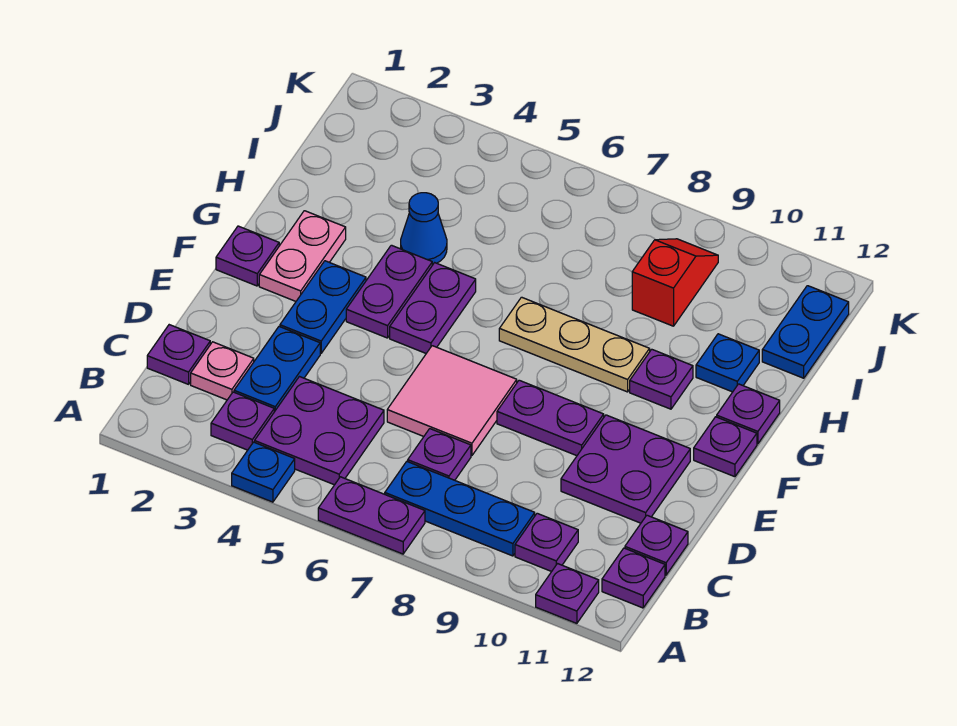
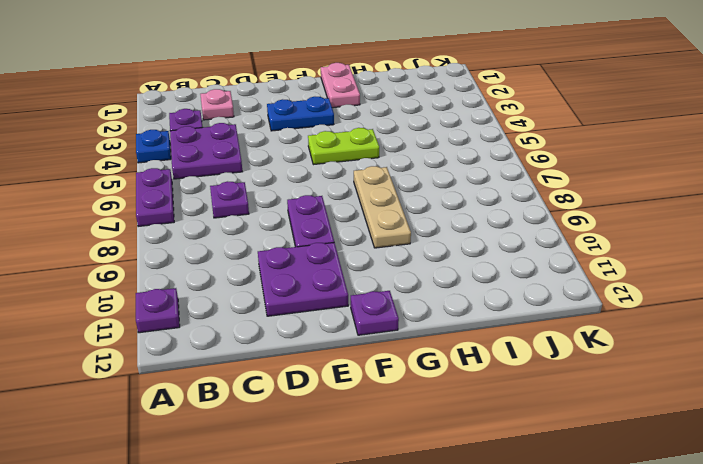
lime 1x2 plate [308,128,379,165] -> purple 1x2 plate [390,263,476,353]
pink 1x2 plate [321,63,360,108] -> pink 1x2 plate turned to [259,211,346,301]
none -> blue 1x3 plate [385,461,535,556]
none -> purple 1x1 plate [515,513,578,572]
none -> purple 1x1 plate [602,548,665,608]

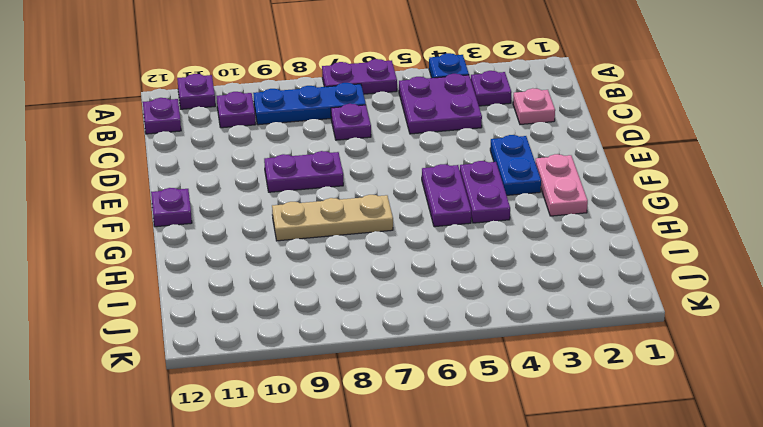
none -> purple 1x1 plate [147,325,210,384]
none -> blue 1x2 plate [234,327,320,412]
none -> purple 1x1 plate [625,515,688,575]

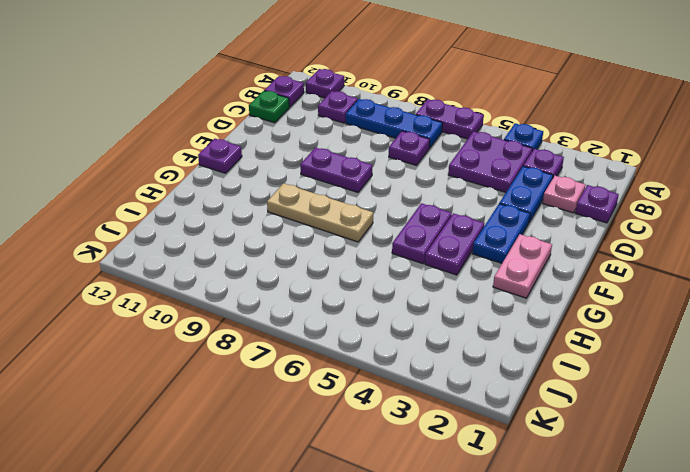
green 1x1 plate [249,91,289,123] -> purple 1x1 plate [625,515,688,575]
none -> pink 2x2 tile [387,346,517,456]
none -> purple 2x2 plate [561,415,690,523]
none -> purple 1x1 plate [216,226,279,286]

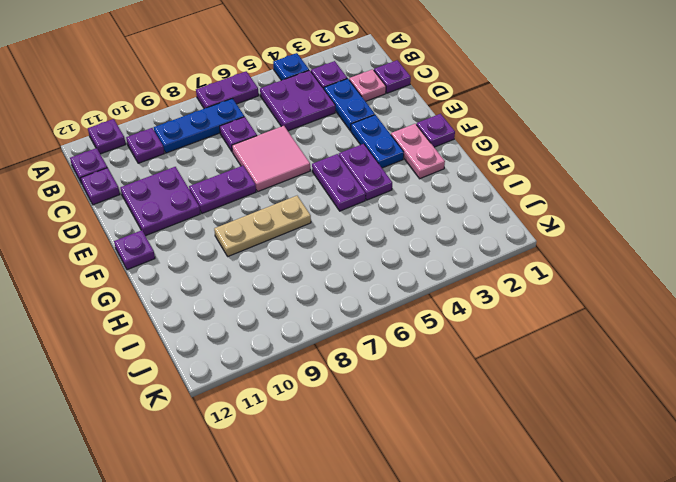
none -> purple 1x1 plate [630,349,693,409]
none -> purple 1x1 plate [717,384,780,444]
none -> blue 1x1 cone [401,193,447,265]

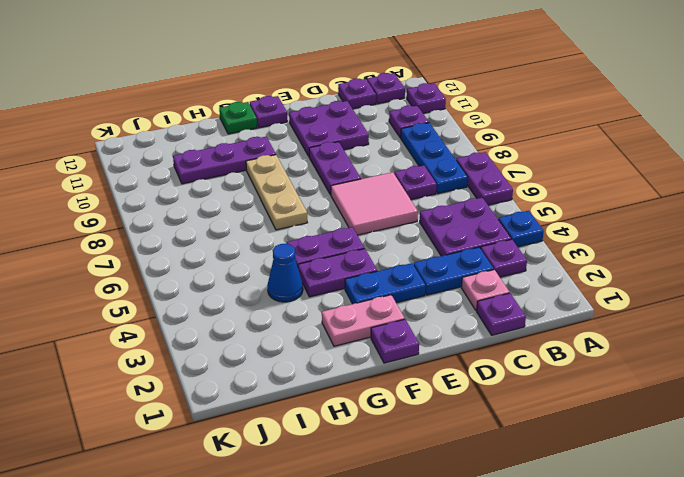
purple 1x3 plate [173,136,276,184] -> purple 1x1 plate [630,349,693,409]
green 1x1 plate [219,102,257,134] -> purple 1x1 plate [717,384,780,444]
none -> blue 1x1 plate [696,334,759,392]
none -> red 1x2 slope [632,239,718,326]
none -> blue 1x2 plate [762,286,849,378]

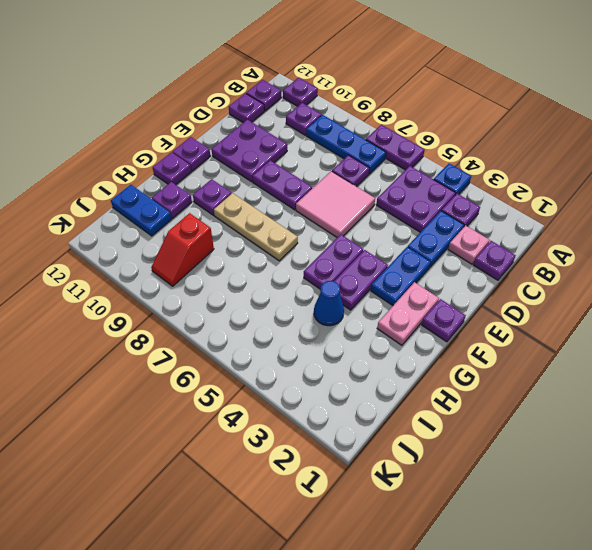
purple 1x1 plate [152,182,192,218] -> blue 1x1 plate [696,334,759,392]
blue 1x2 plate [111,185,172,236] -> blue 1x2 plate turned to [762,286,849,378]

